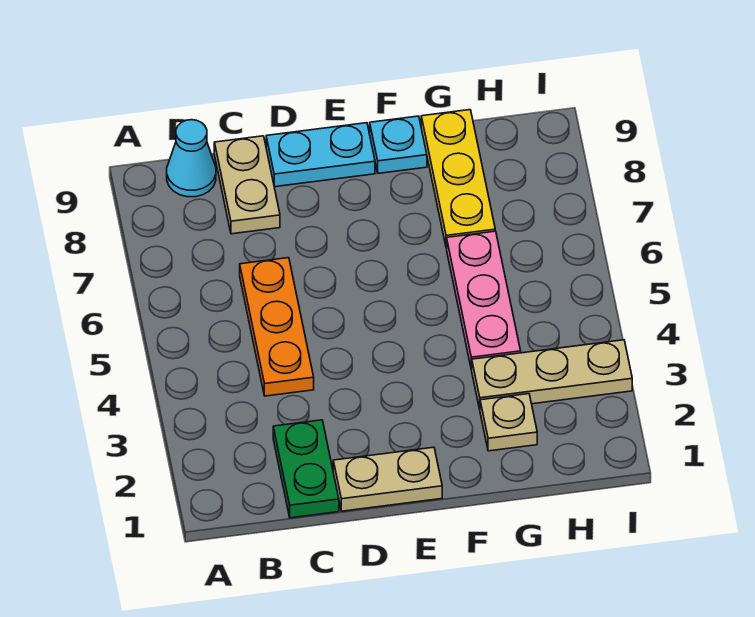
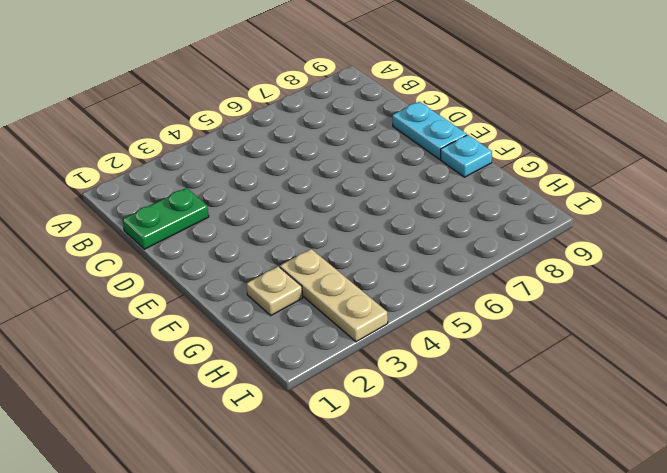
none -> cyan 1x1 cone [167,120,216,197]
none -> orange 1x3 plate [240,258,314,396]

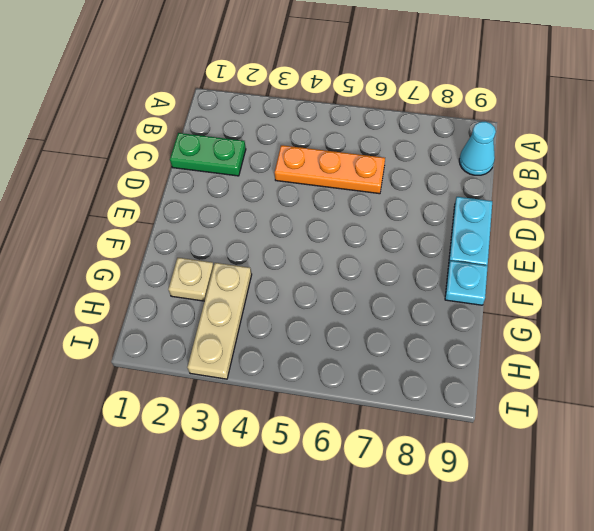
none -> tan 1x2 plate [214,136,280,234]
none -> tan 1x2 plate [333,447,442,511]

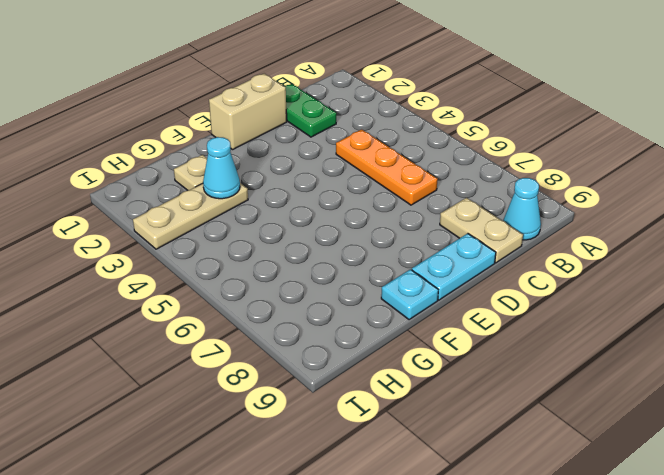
tan 1x2 brick [209,74,287,149] -> tan 1x2 plate [333,447,442,511]
cyan 1x1 cone [203,137,240,199] -> none
none -> pink 1x3 plate [447,231,521,370]
none -> yellow 1x3 plate [421,110,495,248]

